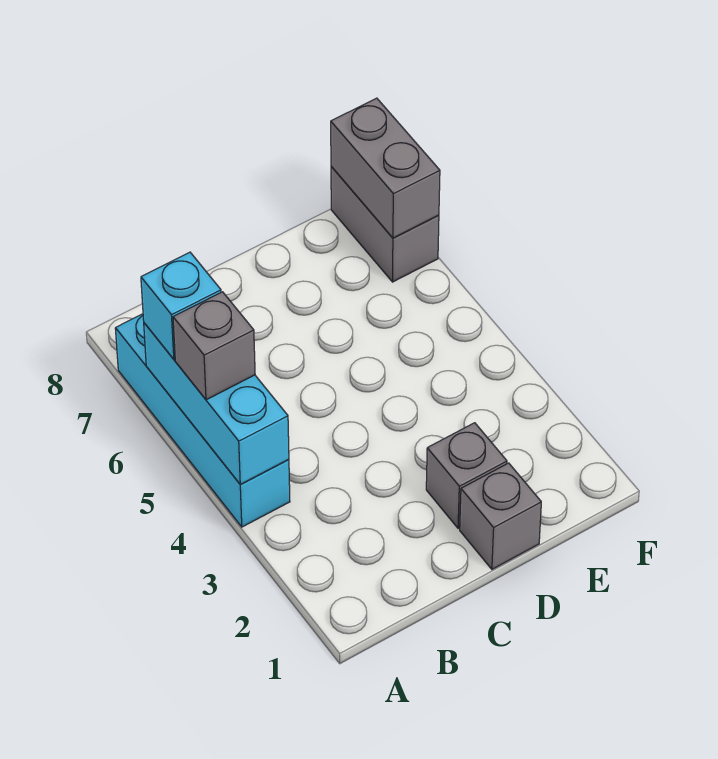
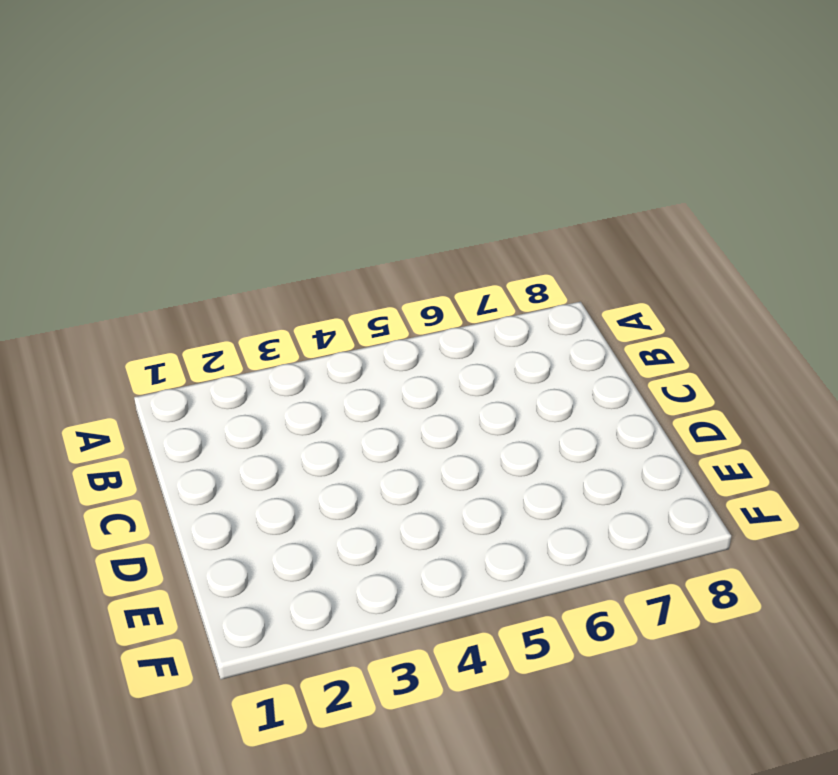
none -> cyan 1x4 brick [115,314,290,527]
none -> grey 1x1 brick [460,463,541,569]

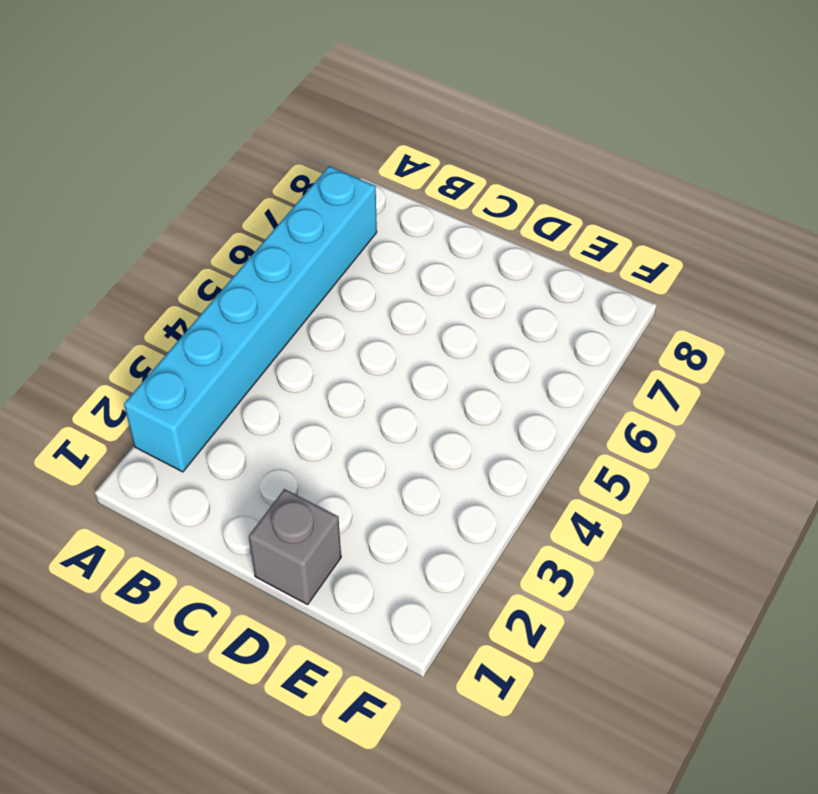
cyan 1x6 brick [124,166,377,472] -> cyan 1x4 brick [115,314,290,527]
none -> grey 1x1 brick [426,423,507,528]
none -> grey 1x2 brick [331,166,439,282]

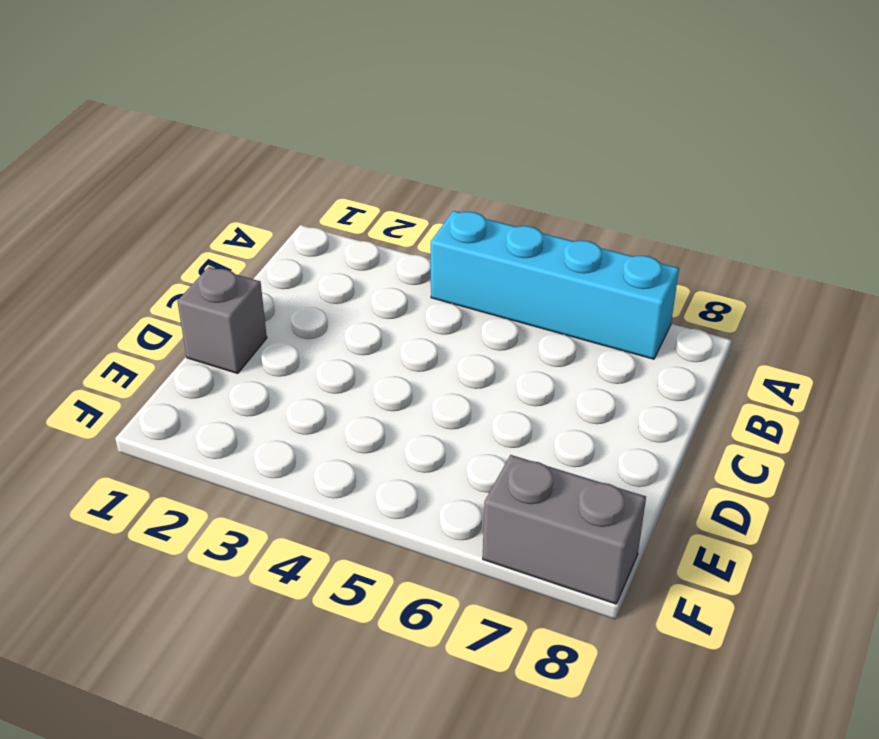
none -> grey 1x1 brick [426,423,507,528]
none -> cyan 1x3 brick [144,323,289,484]

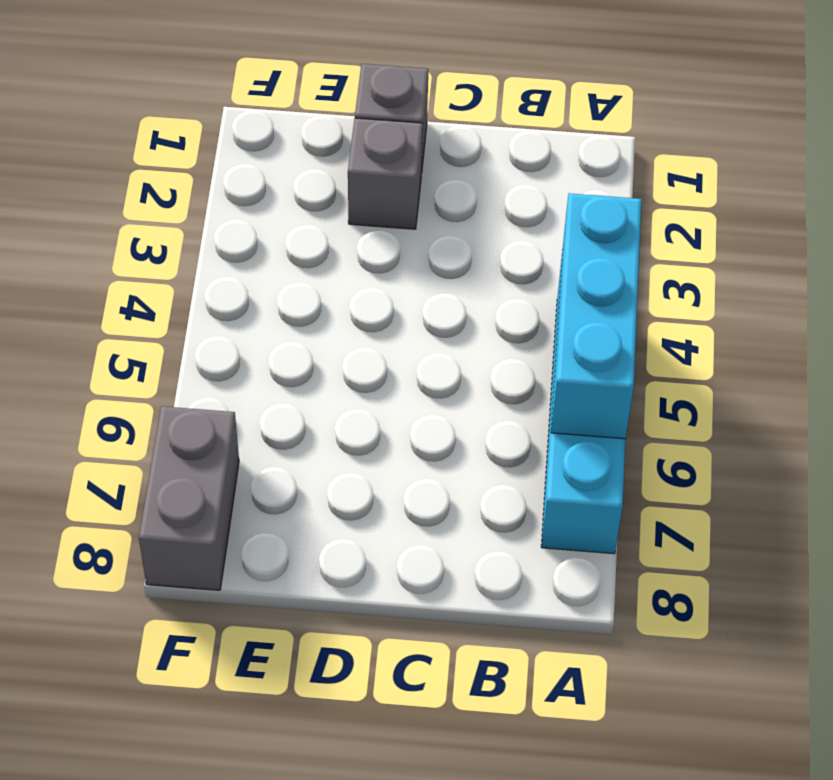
none -> grey 1x2 brick [331,98,440,238]
none -> grey 1x1 brick [173,292,255,400]

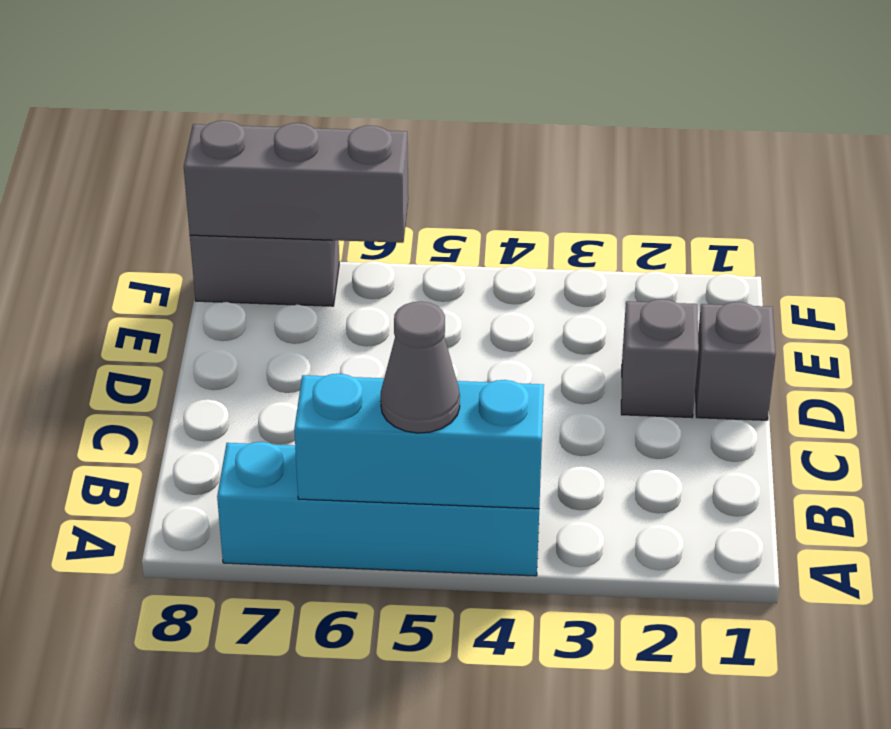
grey 1x1 cone [381,301,460,433] -> grey 1x1 brick [173,292,255,400]
grey 1x3 brick [184,121,408,243] -> grey 1x2 brick [331,98,440,238]
none -> cyan 1x1 brick [141,252,221,359]

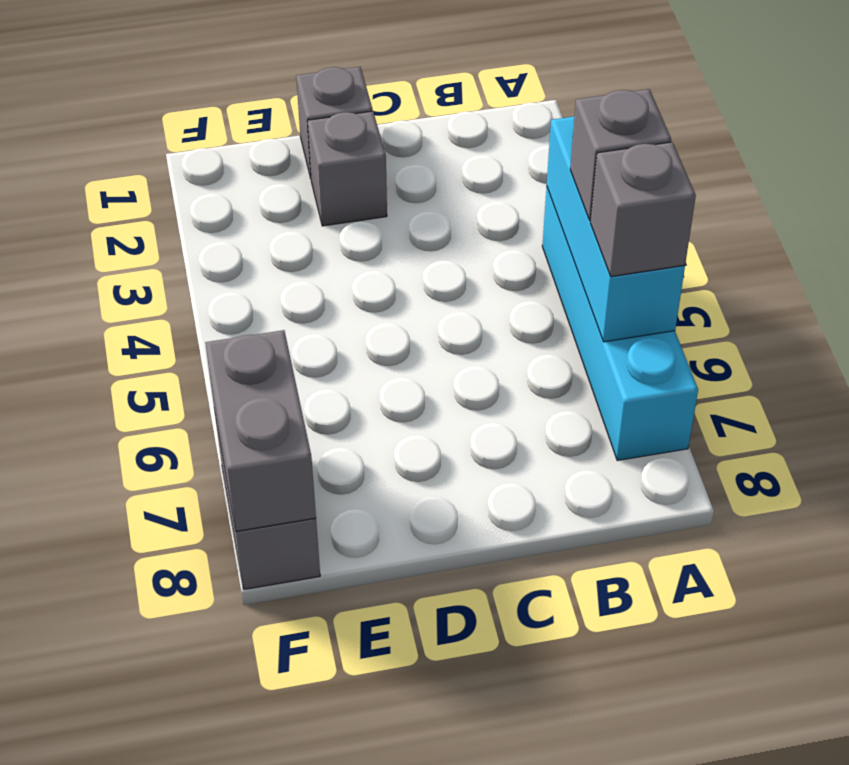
grey 1x1 brick [590,142,696,277] -> cyan 1x1 brick [141,252,221,359]

